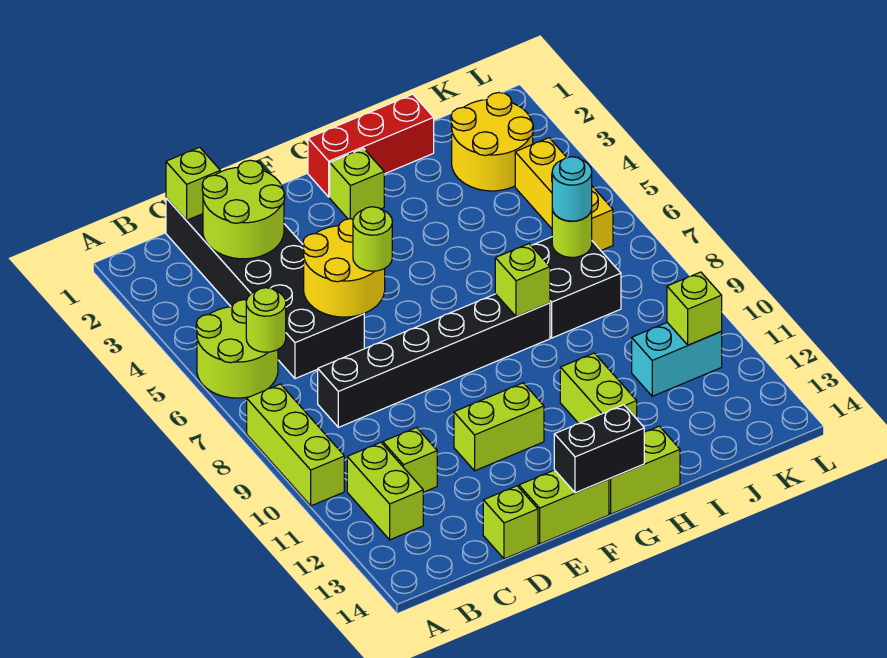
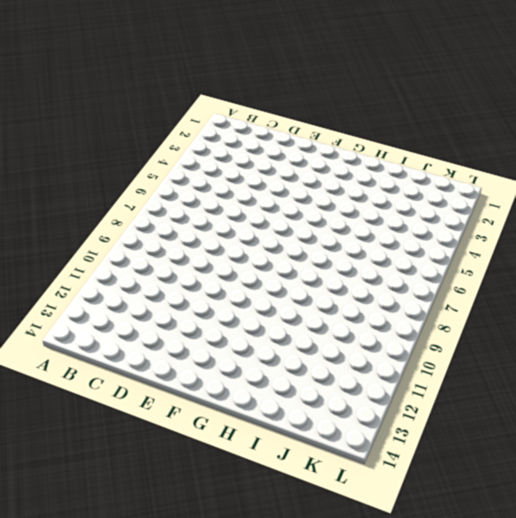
none -> lime 2x2 round brick [196,300,278,398]
none -> lime 1x3 brick [247,384,344,506]
none -> lime 1x2 brick [347,443,423,540]

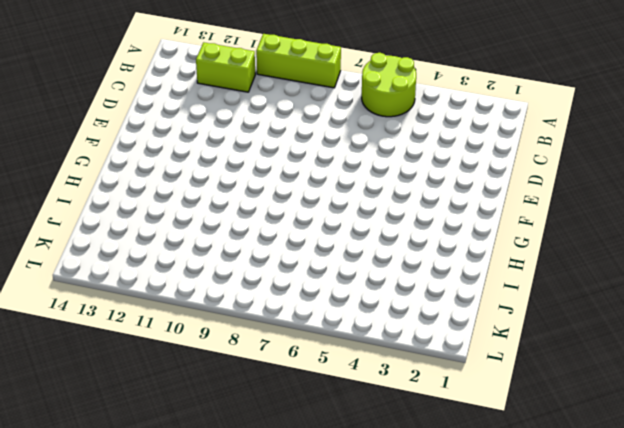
none -> black 2x6 brick [166,198,364,379]
none -> black 1x6 brick [318,294,550,427]
none -> lime 1x1 brick [383,428,437,492]

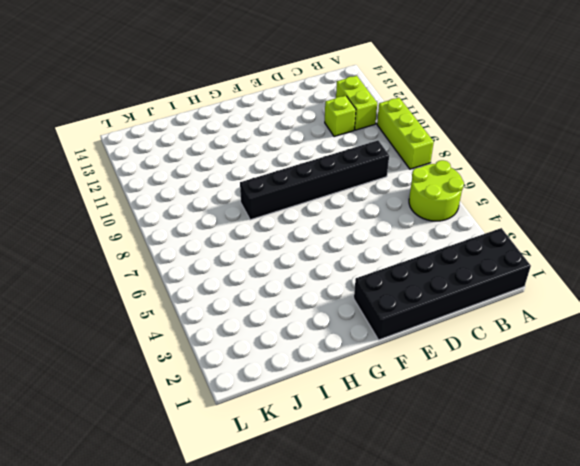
black 2x6 brick [354,228,531,340] -> black 2x6 brick turned to [166,198,364,379]
none -> lime 1x1 brick [483,486,538,559]
none -> lime 1x2 brick [454,383,544,471]
none -> lime 1x2 brick [519,470,609,544]

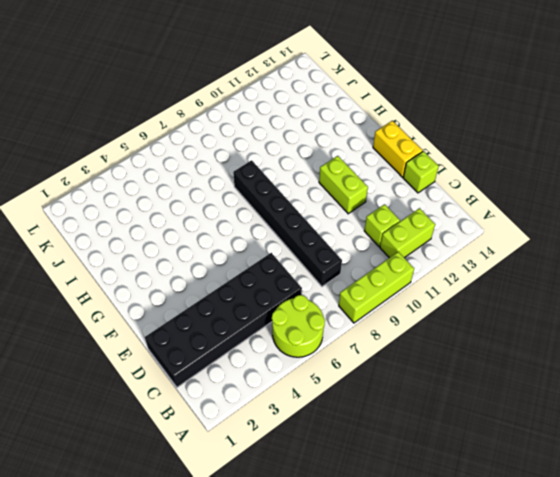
yellow 1x2 brick [373,121,423,177] -> lime 1x2 brick [519,470,609,544]
none -> red 1x3 brick [308,94,434,197]
none -> lime 1x1 brick [330,148,384,219]
none -> lime 1x2 brick [609,426,680,514]

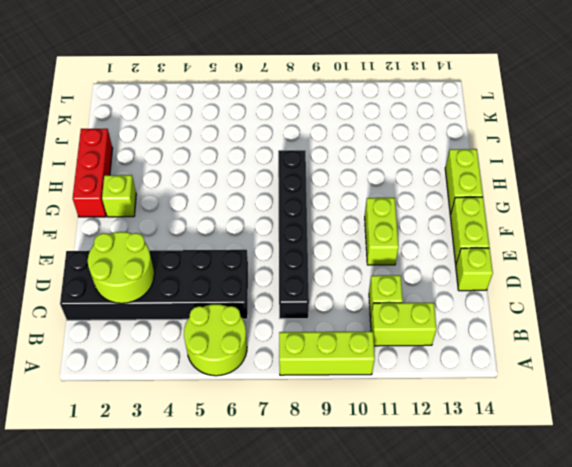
none -> lime 1x2 brick [560,353,637,423]
none -> black 2x2 brick [531,237,621,338]
none -> yellow 2x2 round brick [451,93,533,191]

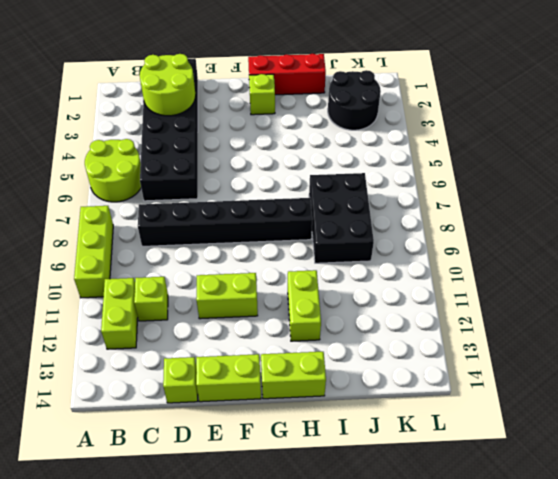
black 2x3 brick [309,173,374,263] -> black 2x2 brick [531,237,621,338]
black 2x2 round brick [328,70,381,130] -> yellow 2x2 round brick [451,93,533,191]
none -> cyan 1x2 brick [632,323,722,396]
none -> yellow 1x3 brick [515,138,613,250]
none -> lime 1x1 round brick [246,288,286,352]

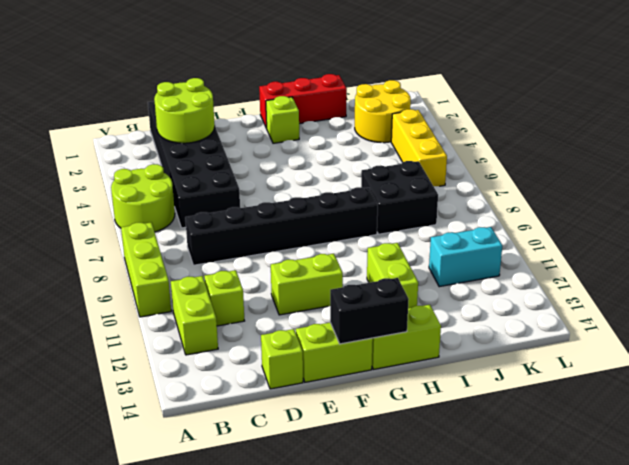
none -> lime 1x1 round brick [246,288,286,352]
none -> lime 1x1 brick [166,147,220,220]
none -> yellow 2x2 round brick [303,219,385,317]

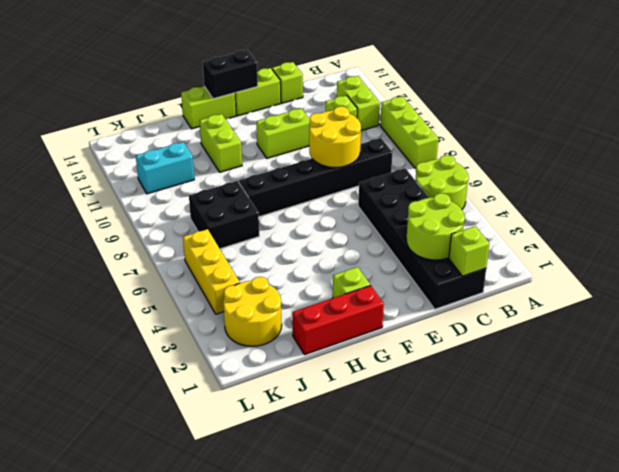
yellow 2x2 round brick [309,106,361,167] -> yellow 2x2 round brick moved to [303,219,385,317]
none -> lime 1x1 round brick [246,288,286,352]
none -> lime 1x1 brick [495,244,550,317]
none -> lime 1x1 round brick [552,209,592,257]

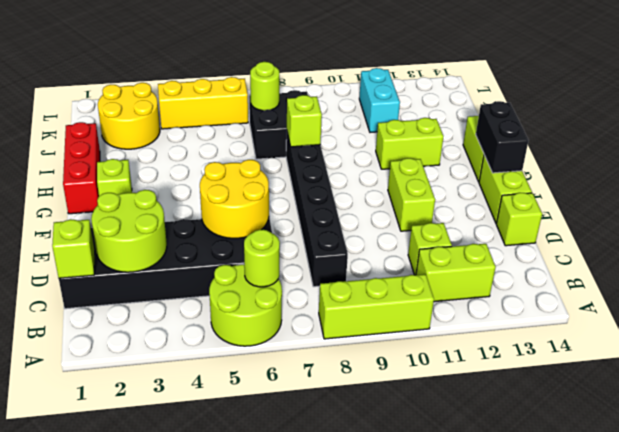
none -> lime 1x1 brick [667,272,722,345]
none -> lime 1x1 round brick [353,207,392,271]
none -> cyan 1x1 round brick [552,157,592,221]

